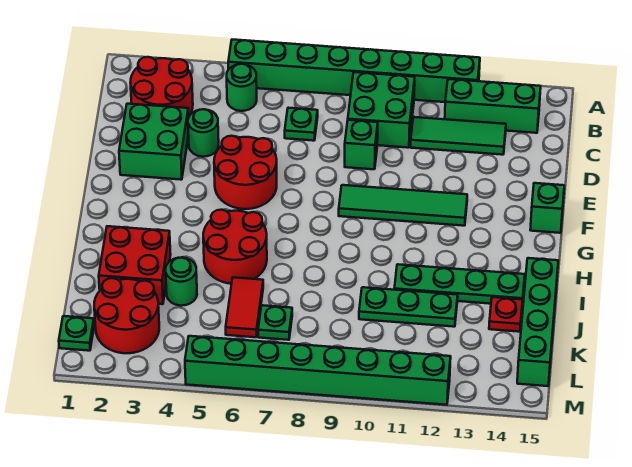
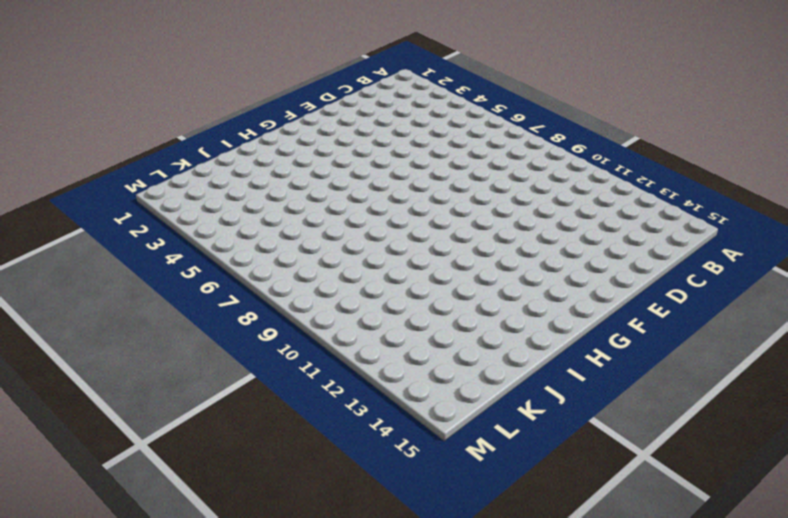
none -> green 1x8 brick [228,40,480,102]
none -> red 2x2 round brick [130,57,193,117]
none -> green 1x1 round brick [227,64,257,111]

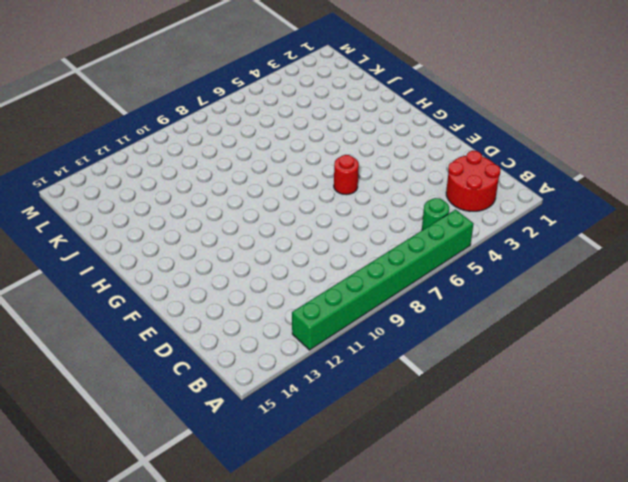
red 1x1 round brick [334,155,359,195] -> red 2x2 round brick [214,136,277,209]
none -> green 2x2 brick [348,72,415,148]
none -> green 1x3 brick [445,79,541,133]
none -> green 1x1 plate [285,108,318,141]

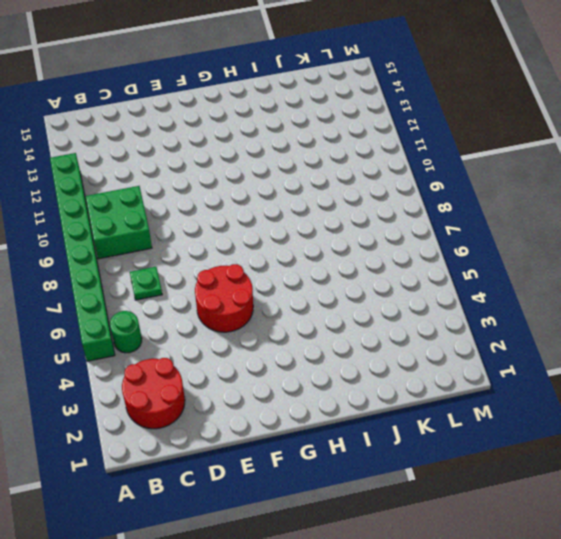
none -> green 1x3 brick [445,79,541,133]
none -> green 1x3 tile [411,117,506,155]
none -> green 2x2 brick [119,104,189,180]

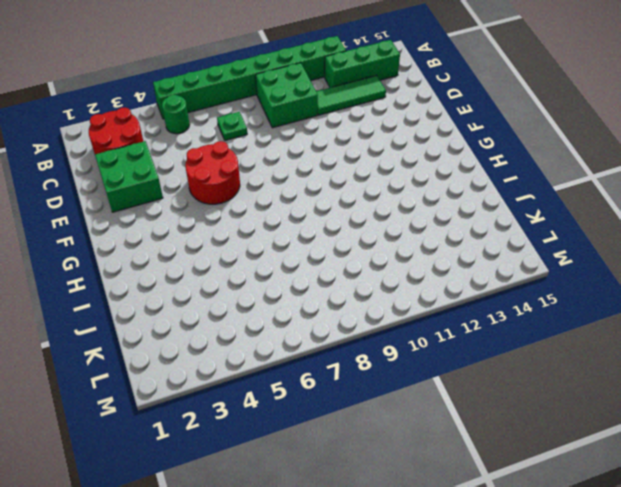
none -> green 1x1 round brick [188,109,219,157]
none -> green 1x1 brick [345,120,378,169]
none -> green 1x4 tile [339,185,467,226]

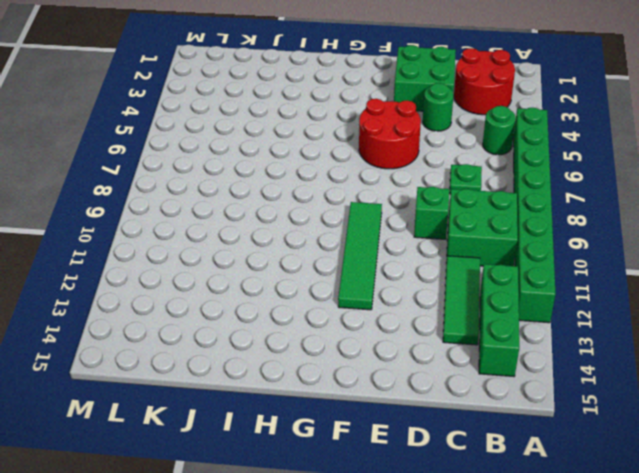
none -> green 1x1 brick [530,183,564,233]
none -> red 2x2 round brick [203,210,267,284]
none -> red 2x2 brick [99,226,171,304]

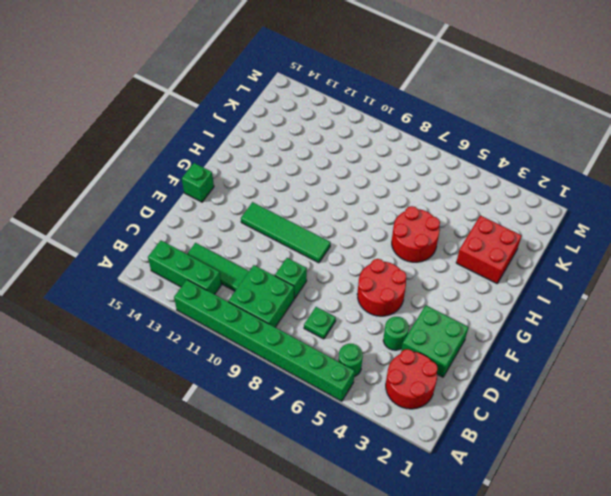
none -> green 1x4 plate [394,264,525,304]
none -> green 1x4 brick [517,258,558,386]
none -> green 1x1 round brick [166,257,197,306]

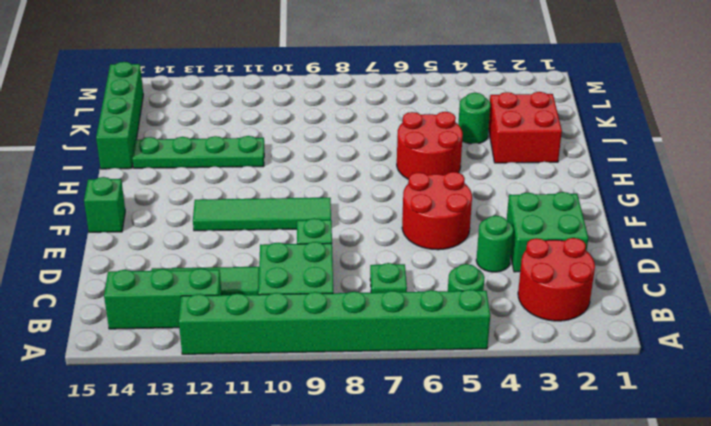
none -> red 1x2 tile [226,277,263,337]
none -> green 1x3 plate [359,287,458,327]
none -> red 1x1 plate [489,297,523,332]

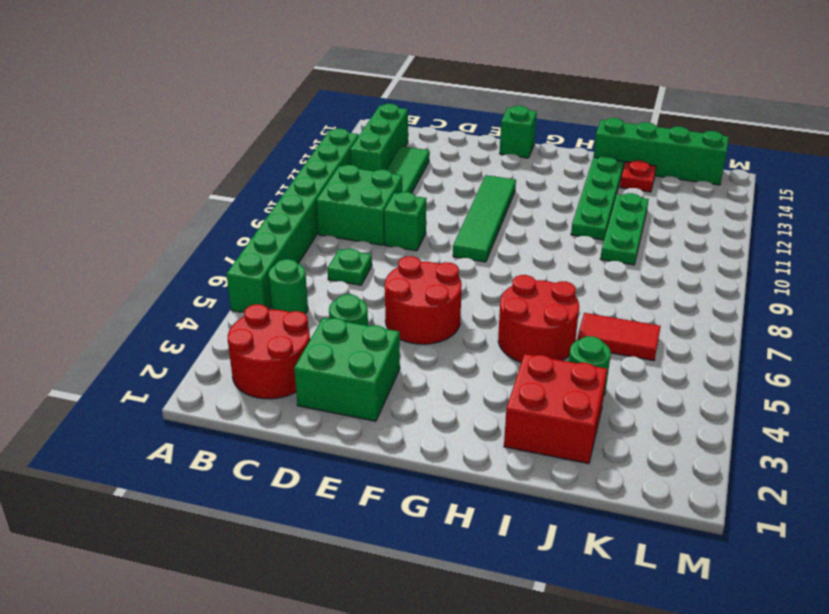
none -> red 2x2 round brick [94,278,159,353]
none -> green 1x1 plate [258,305,292,340]
none -> green 1x1 plate [59,316,94,351]

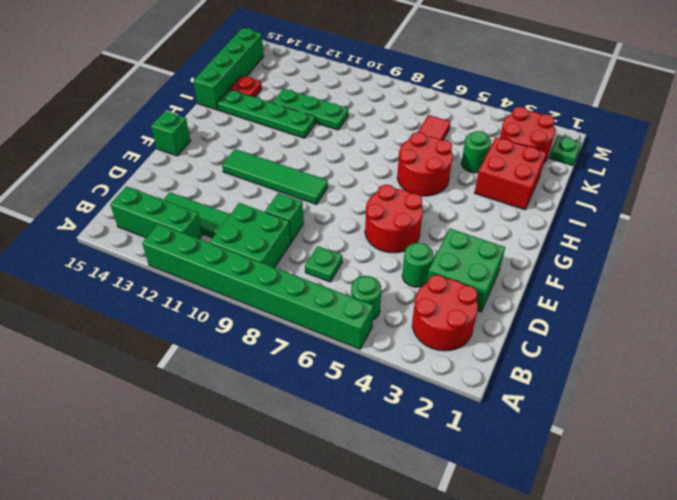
none -> green 1x1 plate [258,305,292,340]
none -> green 1x8 brick [185,336,451,405]

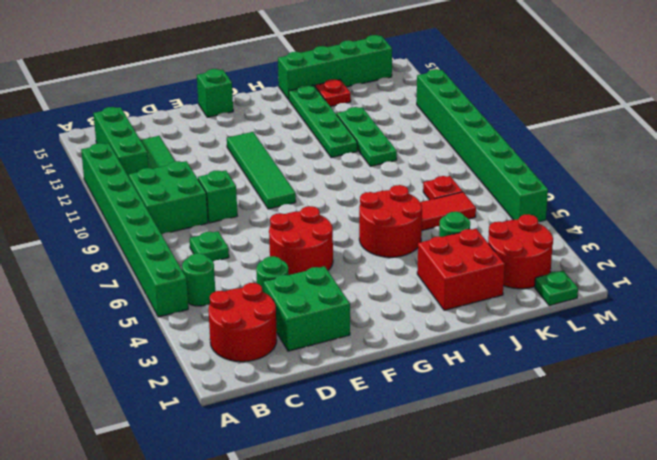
red 1x1 plate [423,176,463,200] -> green 1x1 plate [258,305,292,340]

